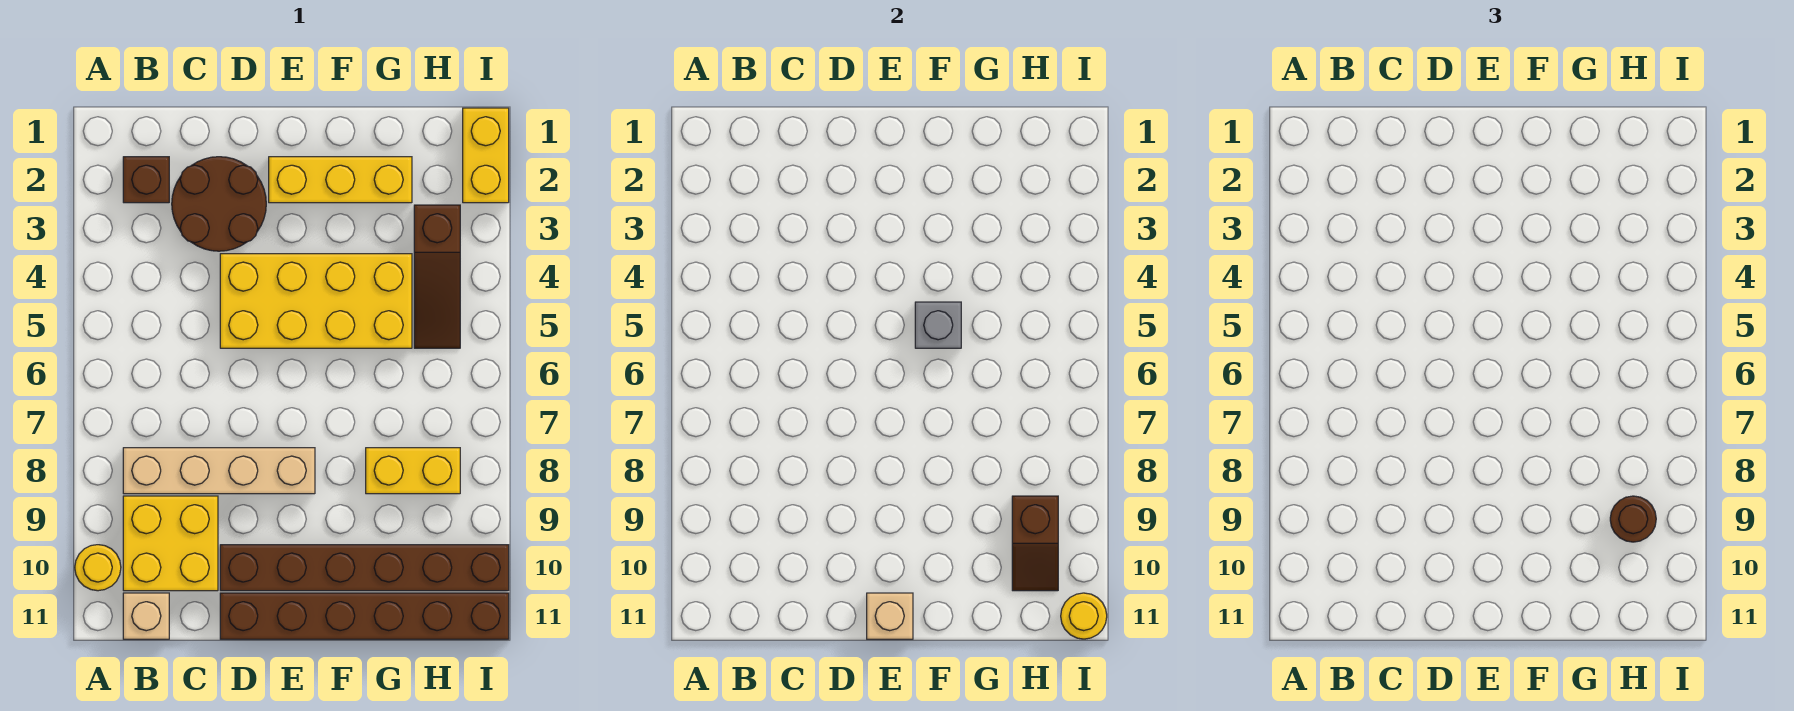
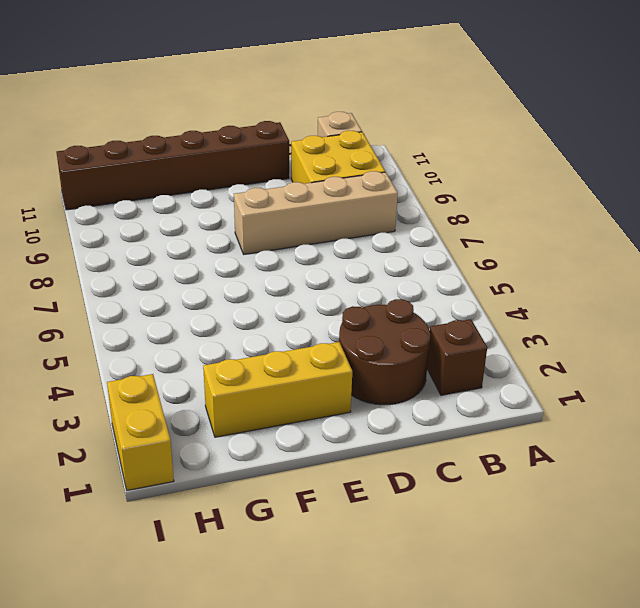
none -> yellow 1x1 round brick [75,545,121,591]
none -> yellow 2x4 brick [220,254,412,348]
none -> brown 1x6 brick [220,545,509,591]

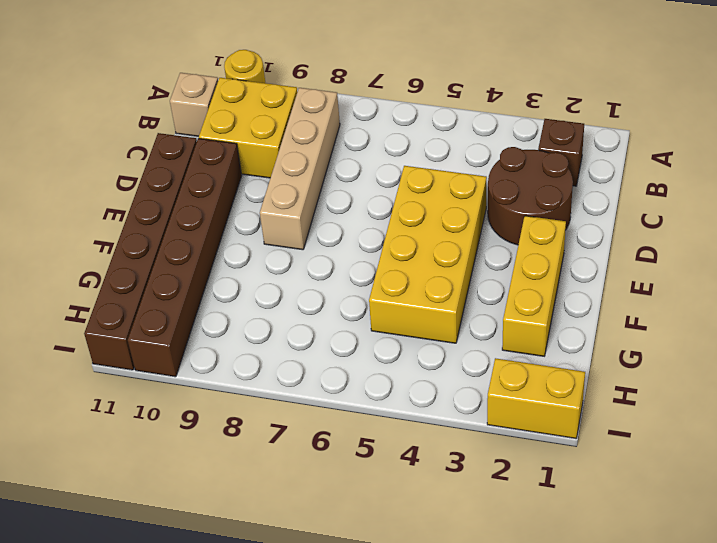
none -> yellow 1x2 brick [366,448,460,494]
none -> brown 1x3 slope [414,205,460,348]
none -> tan 1x1 brick [867,593,913,639]

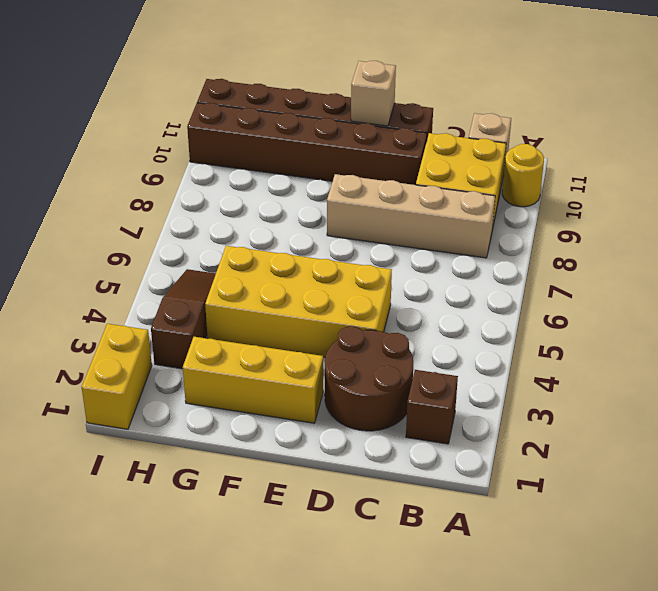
none -> yellow 1x2 brick [366,448,460,494]
none -> grey 1x1 brick [915,302,961,348]
none -> brown 1x2 slope [1012,496,1058,591]

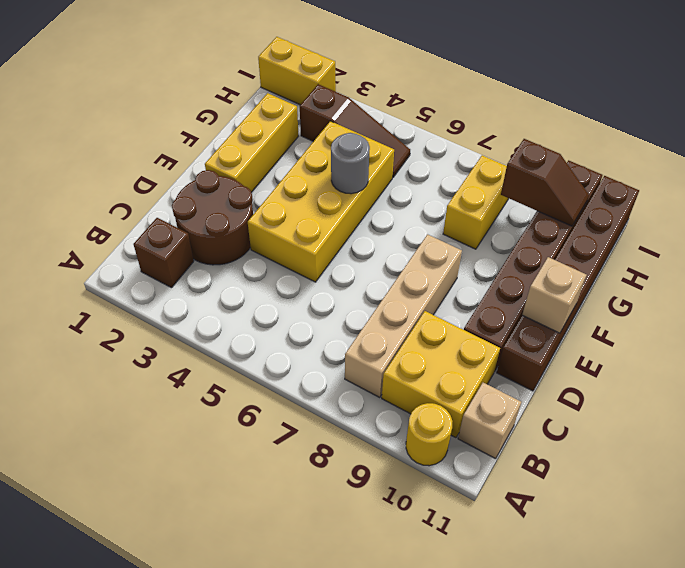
grey 1x1 round brick [331,133,370,194] -> grey 1x1 brick [915,302,961,348]
none -> yellow 1x1 round brick [1061,593,1107,639]
none -> brown 1x1 round brick [1610,496,1656,542]

